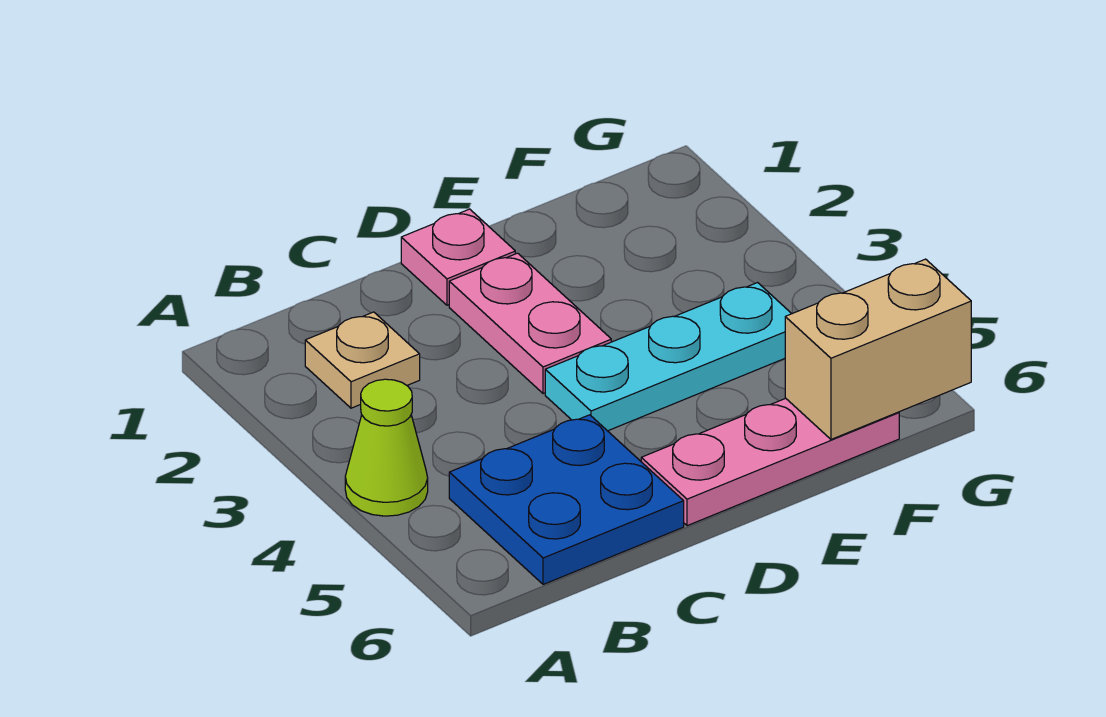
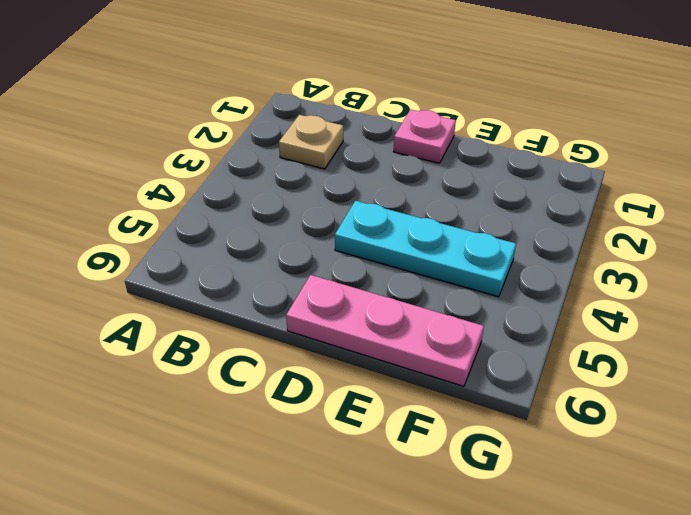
none -> lime 1x1 cone [345,379,428,516]
none -> blue 2x2 plate [449,415,684,584]

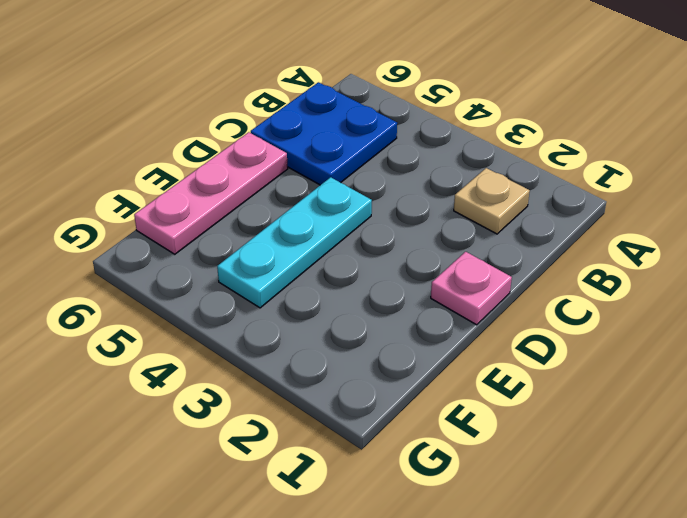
none -> lime 1x1 cone [345,379,428,516]
none -> pink 1x2 plate [449,253,611,393]

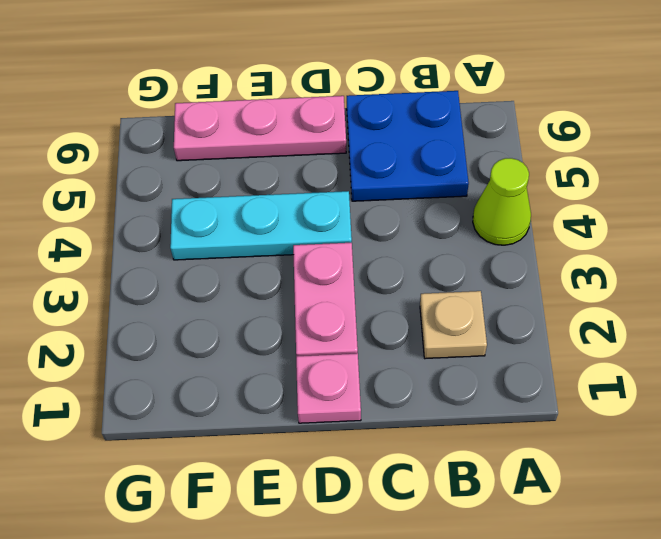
none -> tan 1x2 brick [785,259,971,439]

